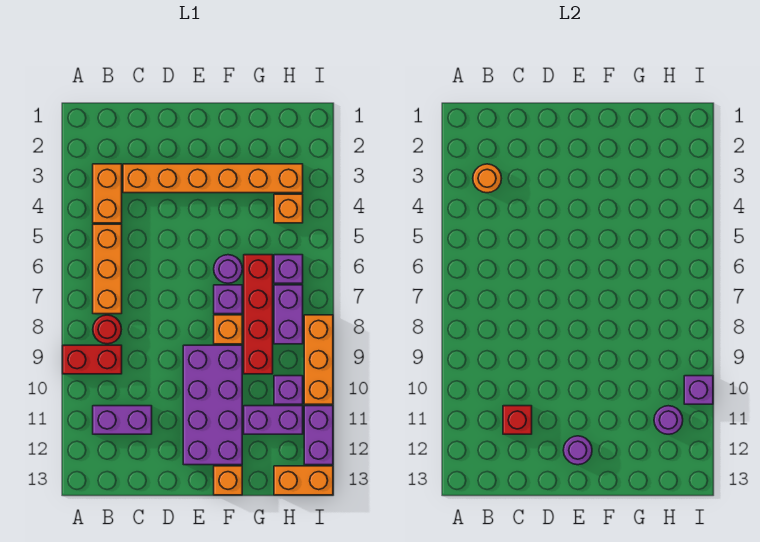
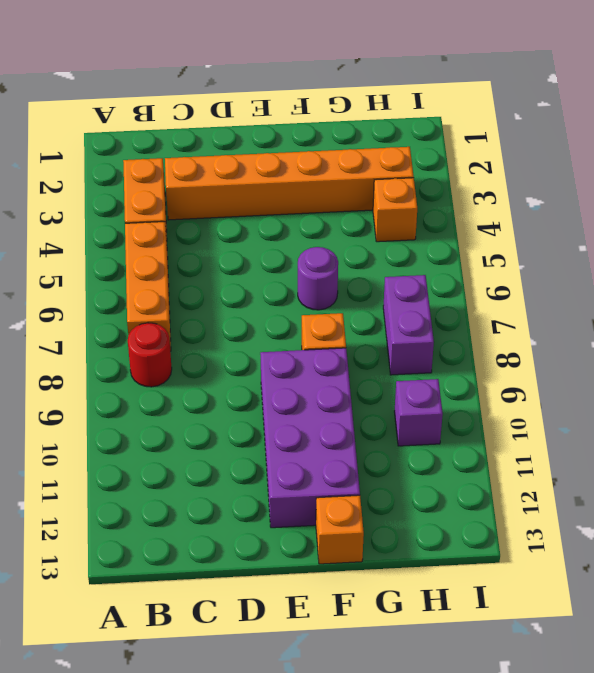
none -> red 1x2 brick [63,345,122,374]
none -> purple 1x2 brick [93,406,152,434]
none -> purple 1x1 brick [214,285,242,314]

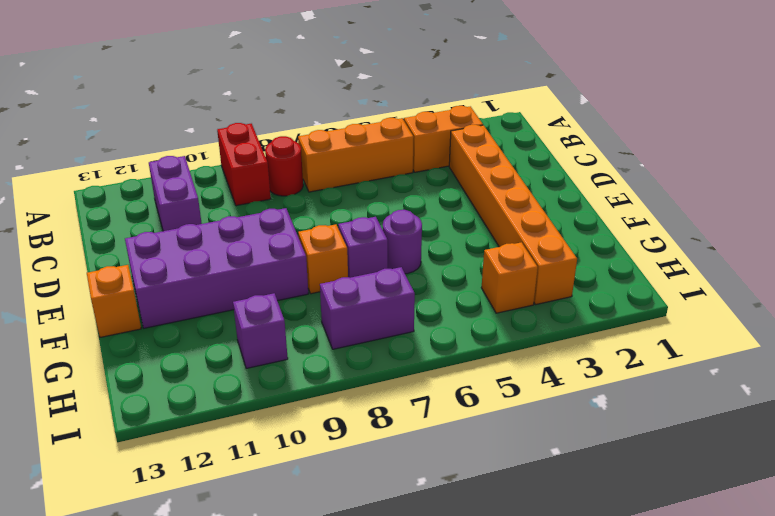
none -> red 1x4 brick [244,255,273,374]
none -> purple 1x2 brick [244,406,303,434]
none -> purple 1x1 brick [274,255,303,283]

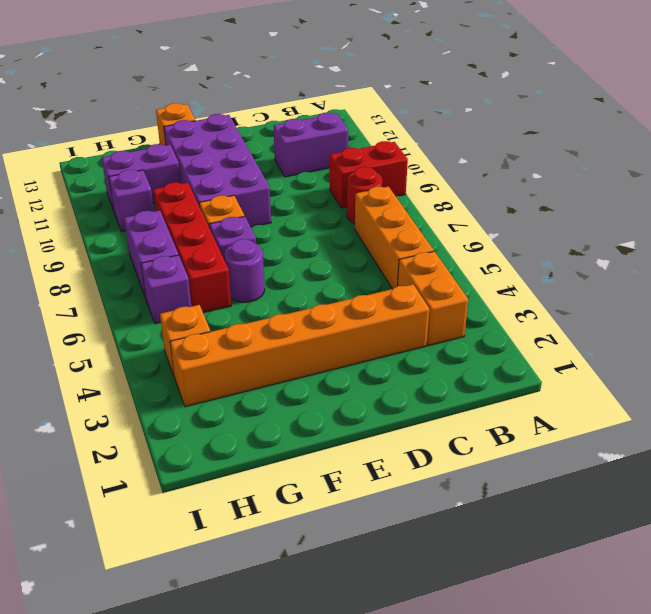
none -> orange 1x2 brick [274,466,333,495]
none -> orange 1x3 brick [304,315,333,404]
none -> purple 1x2 brick [304,406,333,465]

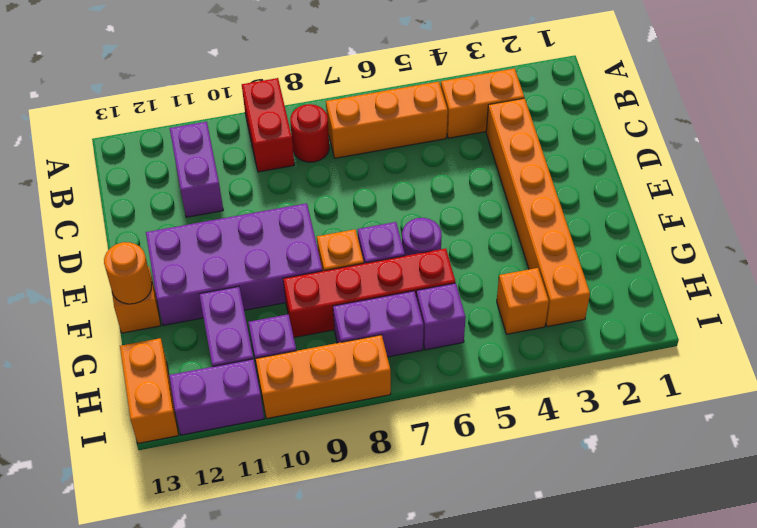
orange 1x1 round brick [104,242,152,304] -> orange 1x1 round brick moved to [473,164,501,193]
none -> red 1x1 brick [503,406,532,434]
none -> purple 1x1 round brick [563,436,592,465]
none -> purple 1x1 round brick [654,406,683,434]

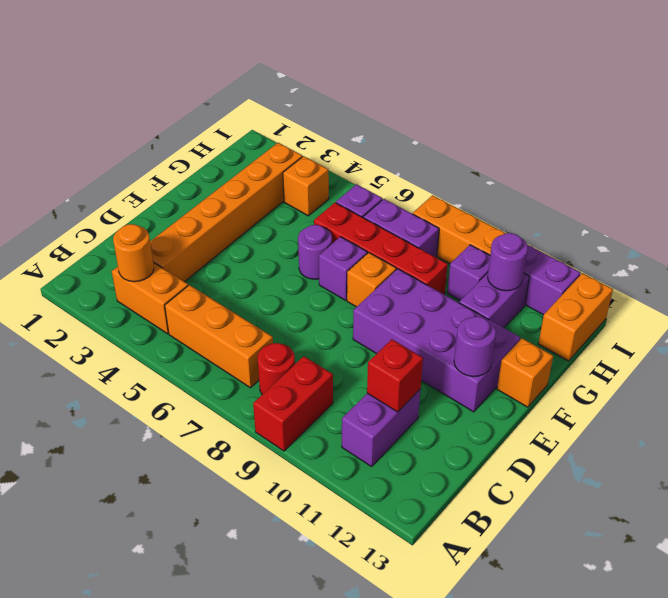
none -> purple 1x1 brick [684,376,713,404]

